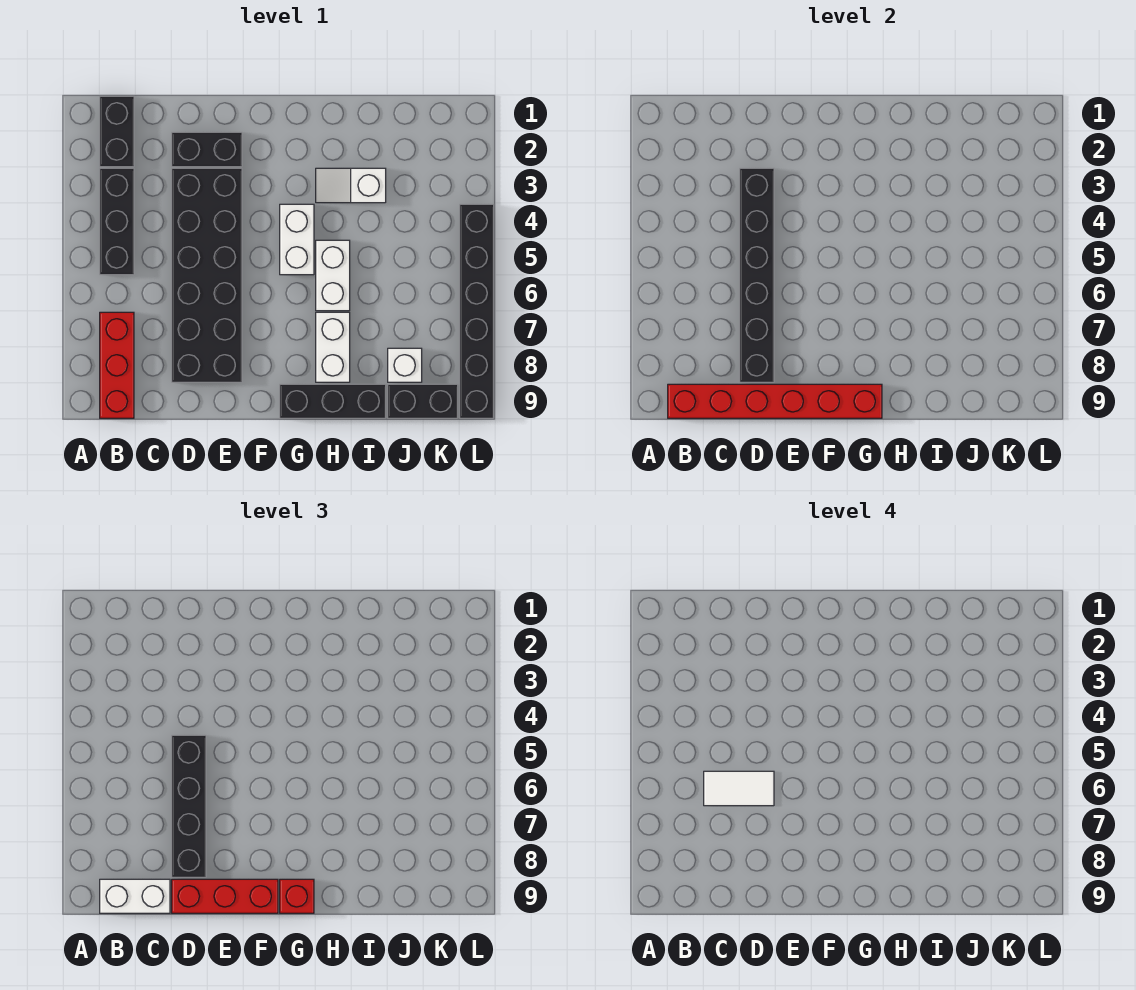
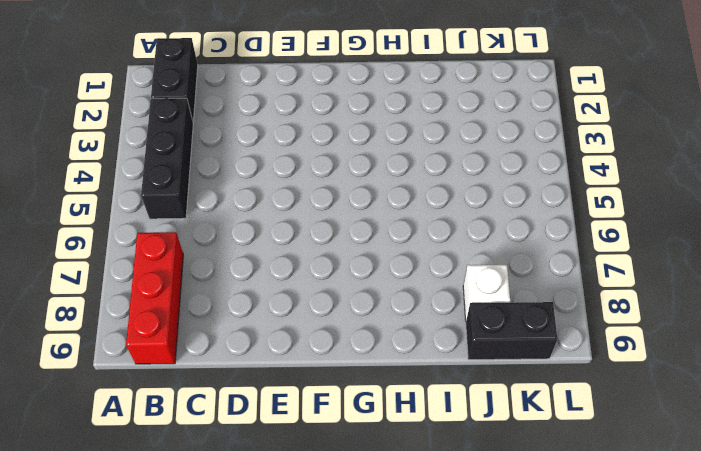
none -> black 1x2 brick [172,132,242,167]
none -> black 2x6 brick [172,168,242,382]
none -> white 1x2 brick [280,204,314,275]

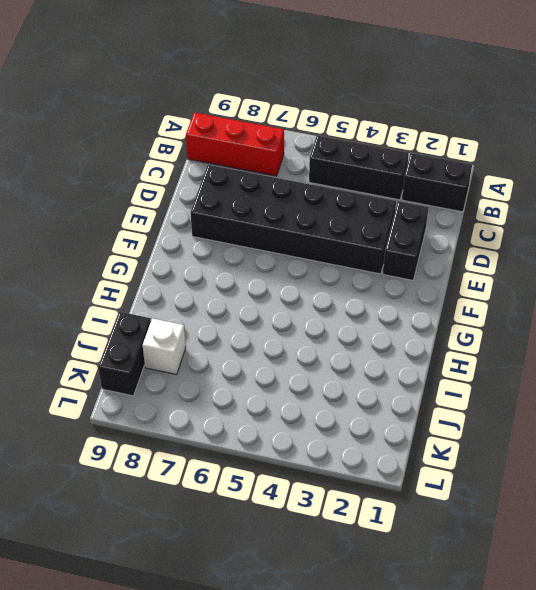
none -> white 1x2 brick [280,204,314,275]
none -> black 1x3 brick [280,384,386,418]
none -> white 1x2 slope [316,168,386,203]

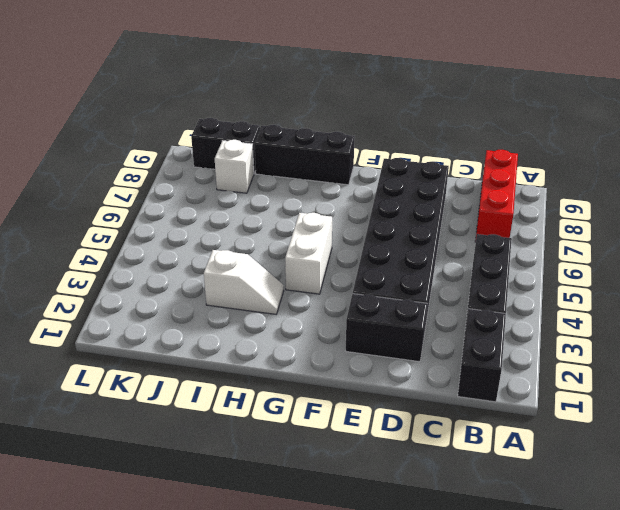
none -> white 1x2 brick [316,240,350,311]
none -> white 1x2 brick [316,312,350,382]
none -> black 1x6 brick [460,204,494,418]

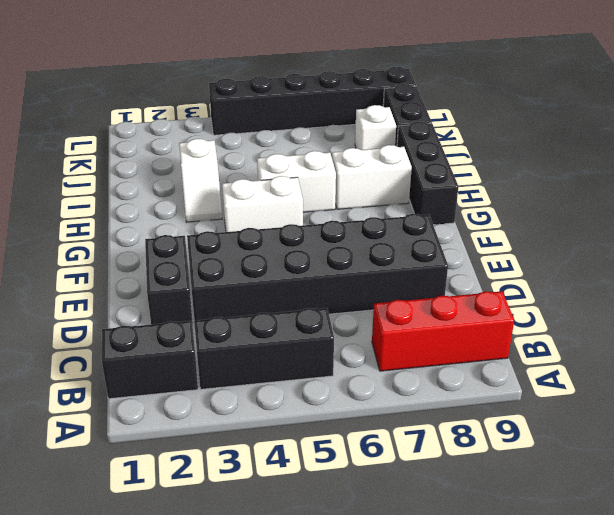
none -> red 1x6 brick [668,384,882,418]
none -> black 1x6 brick [740,168,774,382]
none -> white 1x2 brick [100,879,170,913]

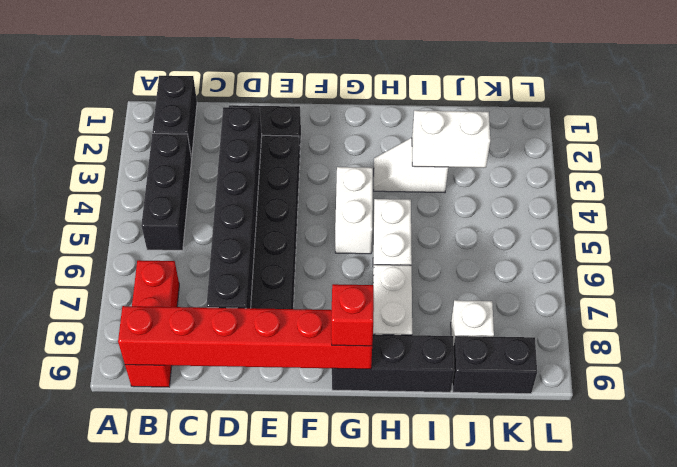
white 1x2 brick [412,110,490,168] -> white 1x2 brick moved to [100,879,170,913]
none -> black 1x6 brick [460,204,494,418]
none -> black 1x4 brick [172,735,206,877]
none -> red 1x3 brick [172,879,278,913]

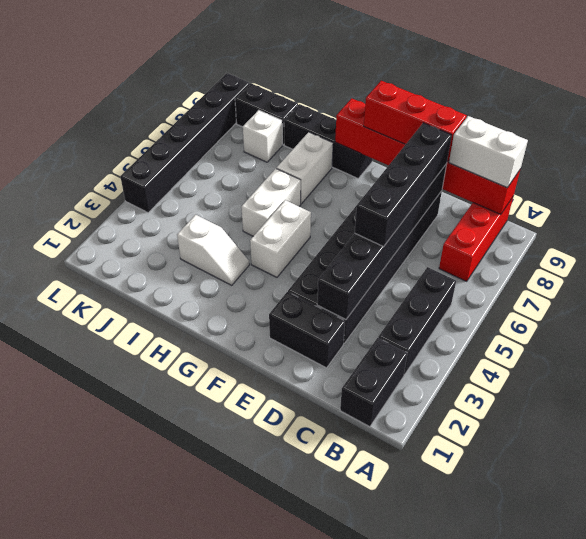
none -> red 1x1 brick [280,879,314,913]
none -> white 1x2 tile [704,771,774,806]

